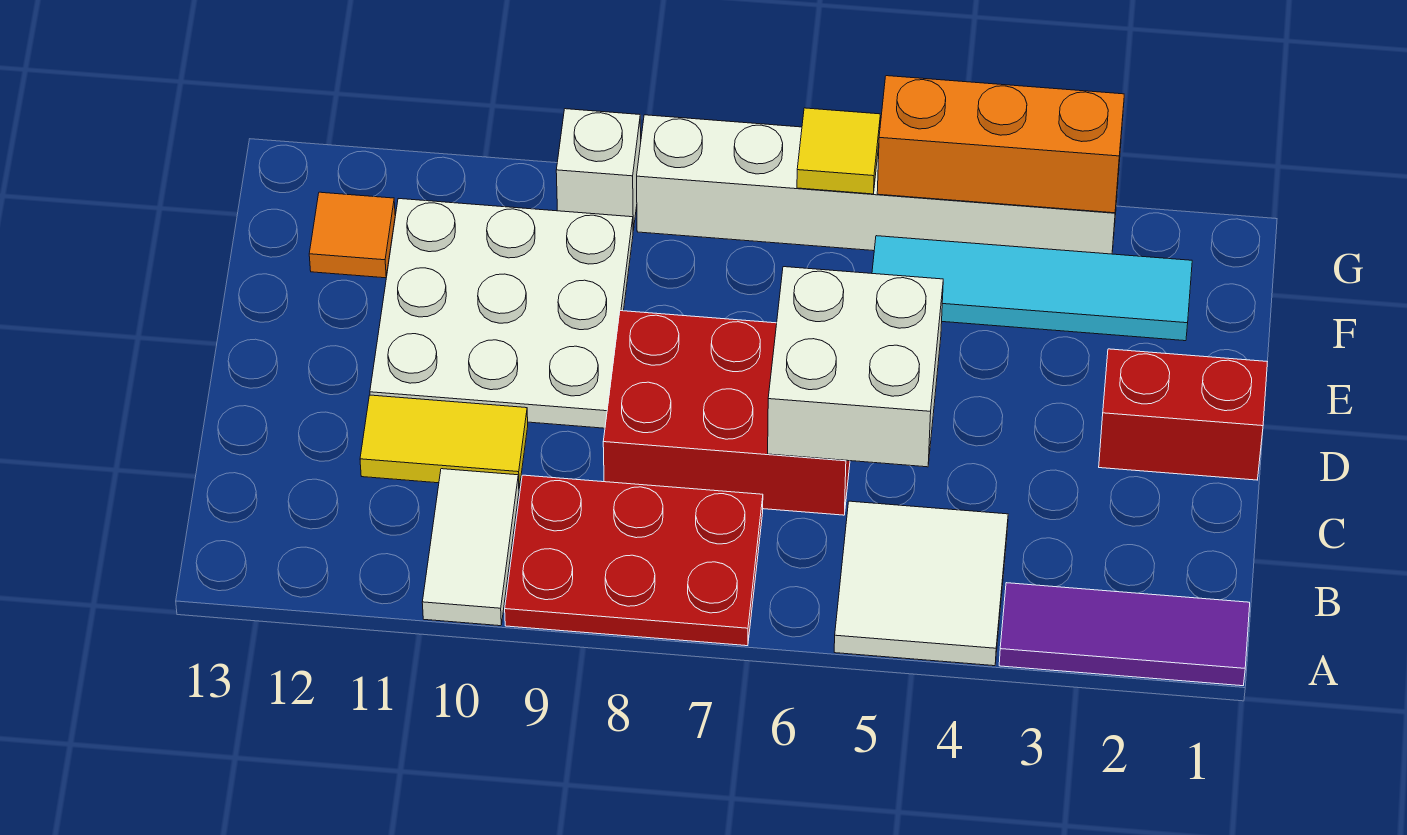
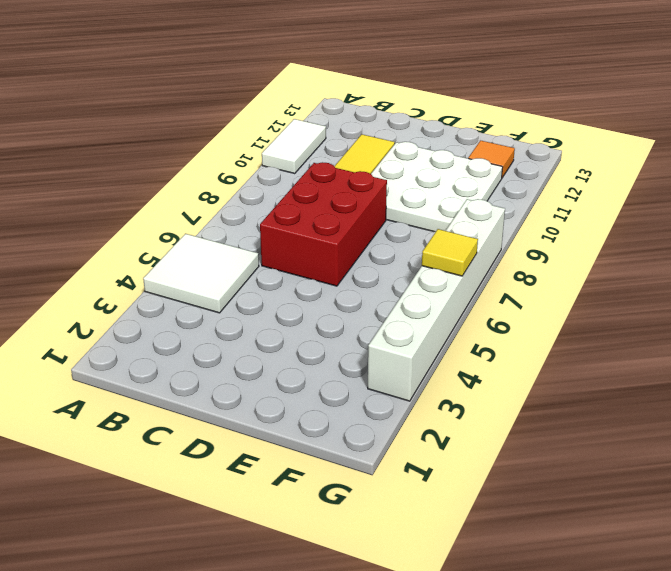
white 1x2 tile [262,119,326,174] -> white 1x2 tile turned to [422,469,519,626]
none -> purple 1x3 tile [999,583,1250,686]
none -> red 2x3 plate [505,475,763,646]
none -> red 1x2 brick [1099,349,1267,480]

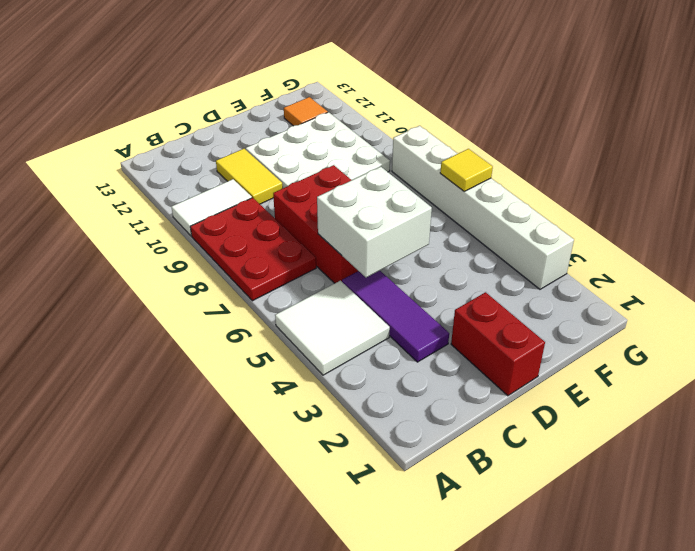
purple 1x3 tile [342,271,449,362] -> purple 1x3 tile moved to [999,583,1250,686]
none -> cyan 1x4 tile [872,236,1192,341]
none -> white 1x1 brick [556,109,641,230]
none -> orange 1x3 brick [877,76,1124,213]

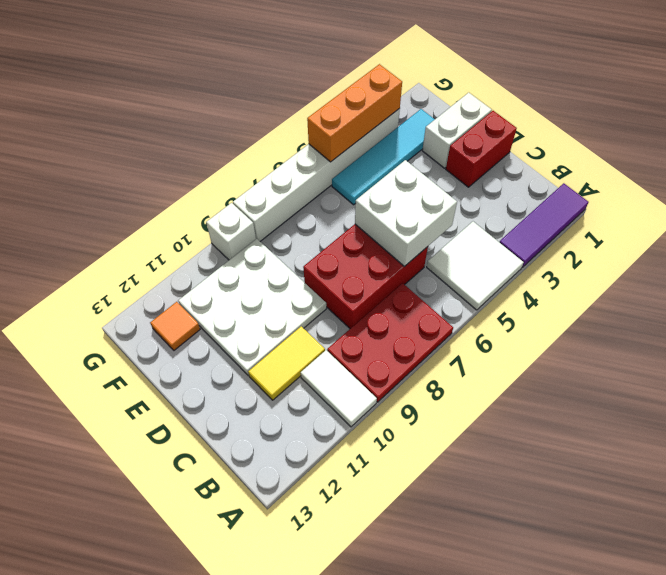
white 1x2 brick [422,93,492,168] -> none
none -> yellow 1x1 tile [797,108,880,194]

